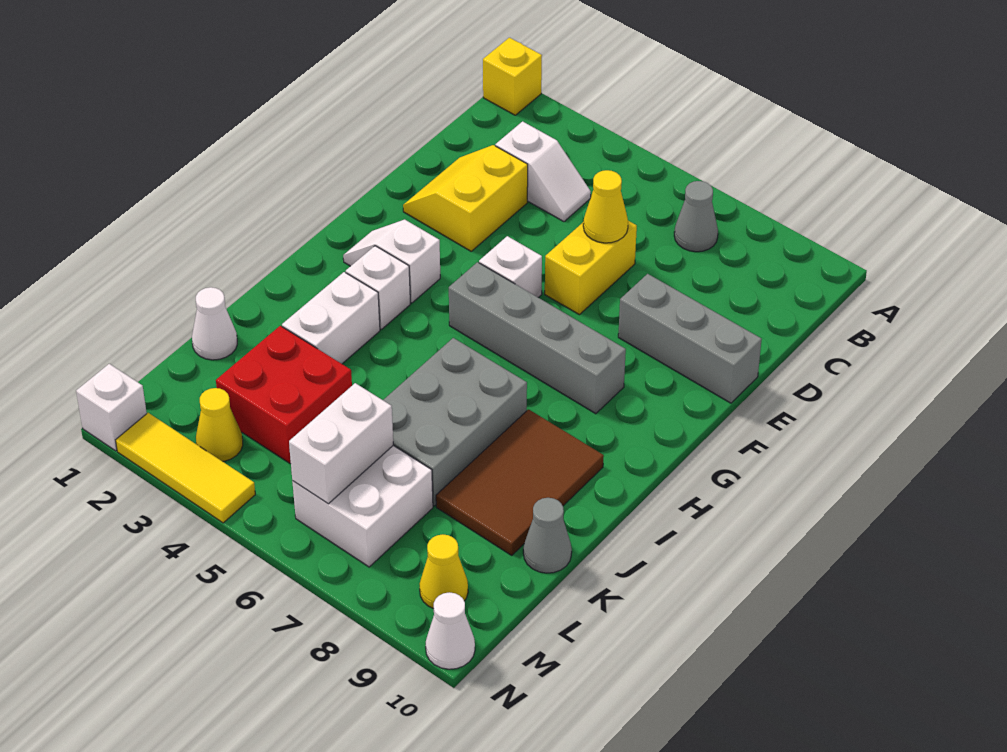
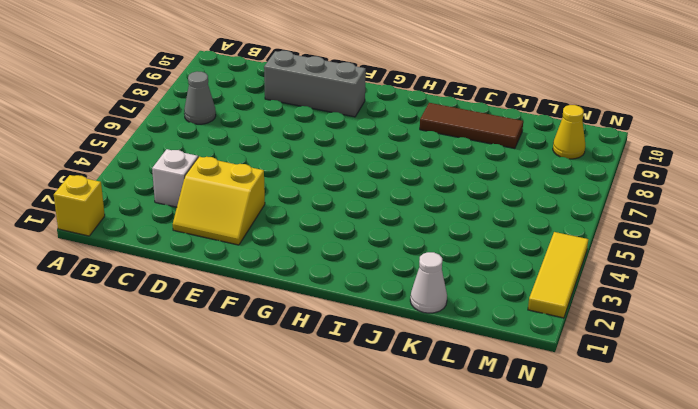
grey 1x3 brick [264,51,366,117] -> grey 1x3 brick turned to [618,274,762,403]
brown 1x3 tile [420,103,523,148] -> brown 2x3 tile [436,409,604,555]
none -> yellow 1x2 brick [545,221,637,315]
none -> white 1x1 brick [479,236,542,298]
none -> white 1x2 slope [343,220,440,303]

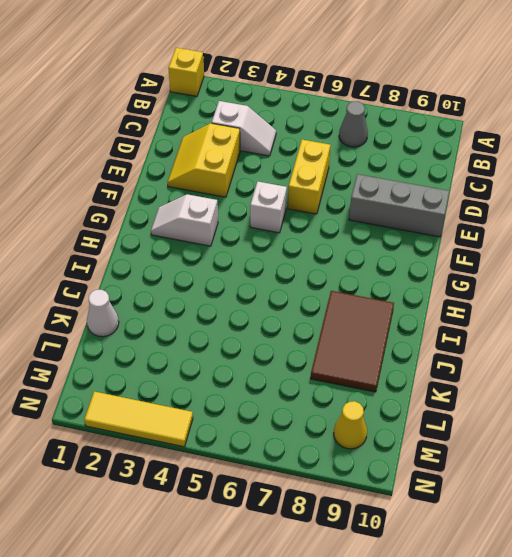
none -> grey 1x4 brick [449,262,626,414]
none -> white 1x1 brick [346,246,410,329]
none -> white 1x2 brick [282,272,380,364]

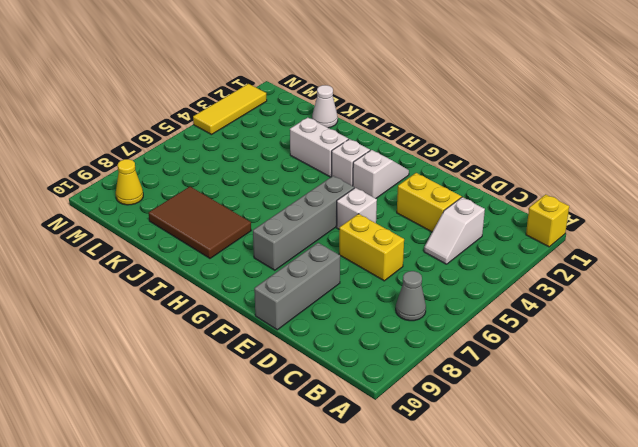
none -> grey 2x3 brick [383,338,527,506]
none -> red 2x2 brick [216,326,352,463]
none -> grey 1x1 cone [523,498,572,573]

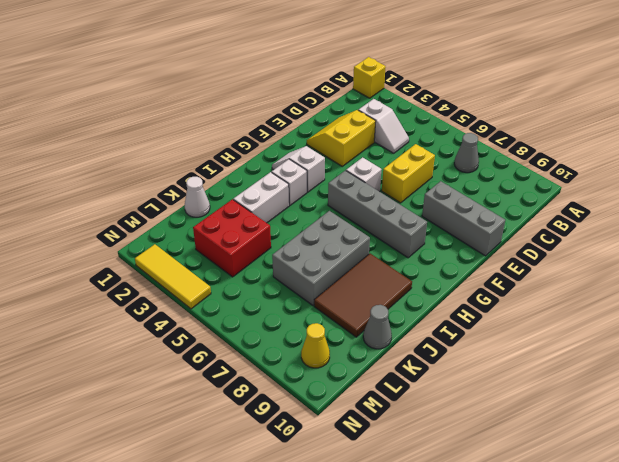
none -> white 2x2 brick [292,446,433,567]
none -> yellow 1x1 cone [196,388,243,461]
none -> white 1x1 brick [76,364,147,451]

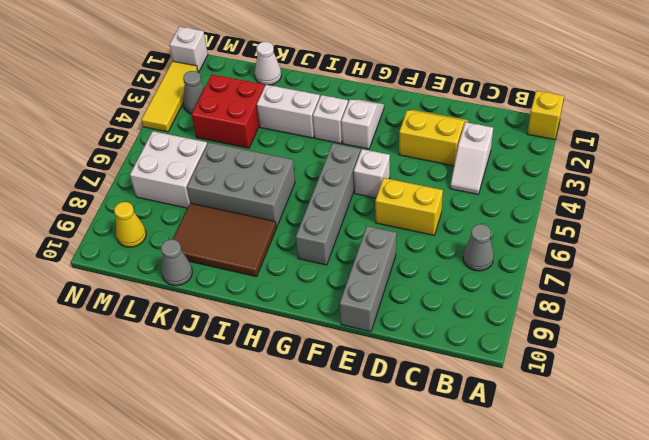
grey 1x1 cone [183,71,204,114] -> yellow 1x1 cone [196,388,243,461]
none -> white 1x1 cone [426,592,475,669]
none -> yellow 1x1 cone [583,170,628,243]
none -> white 1x2 brick [289,383,393,504]

